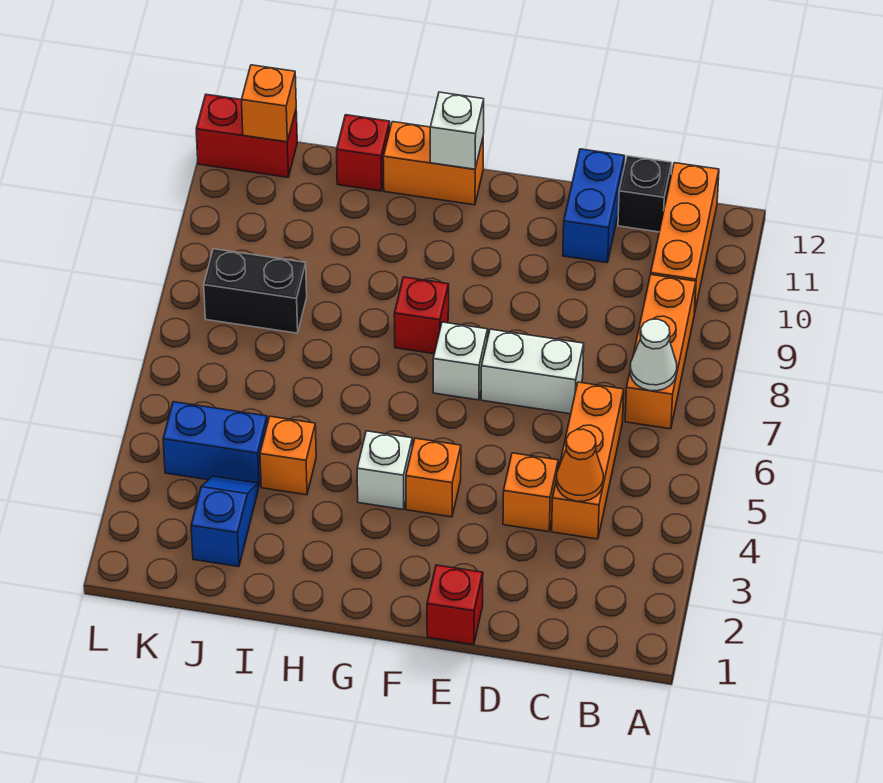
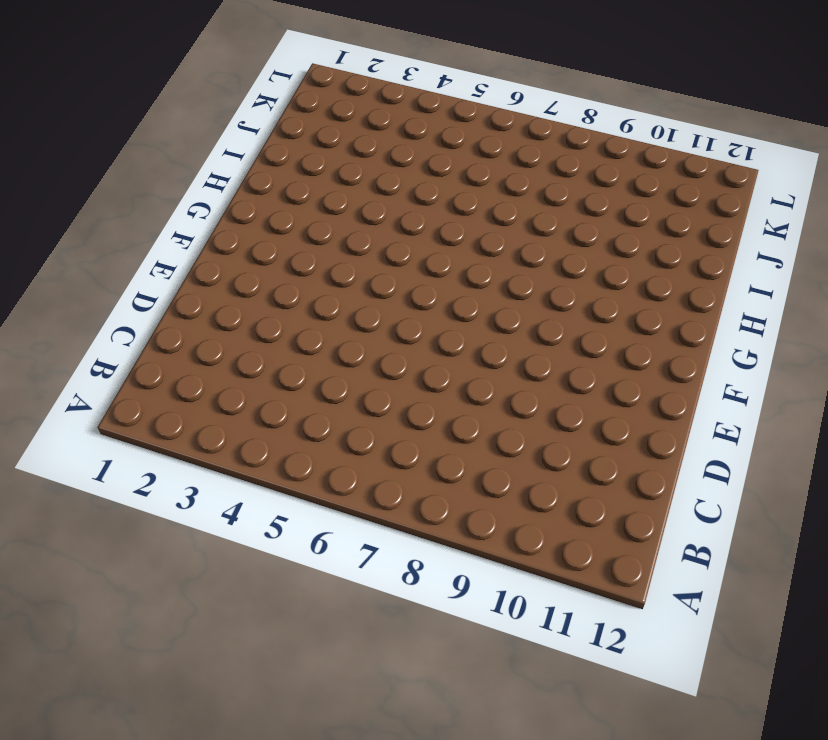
none -> orange 1x3 brick [625,275,696,429]
none -> orange 1x3 brick [651,163,719,314]
none -> orange 1x3 brick [552,382,624,539]

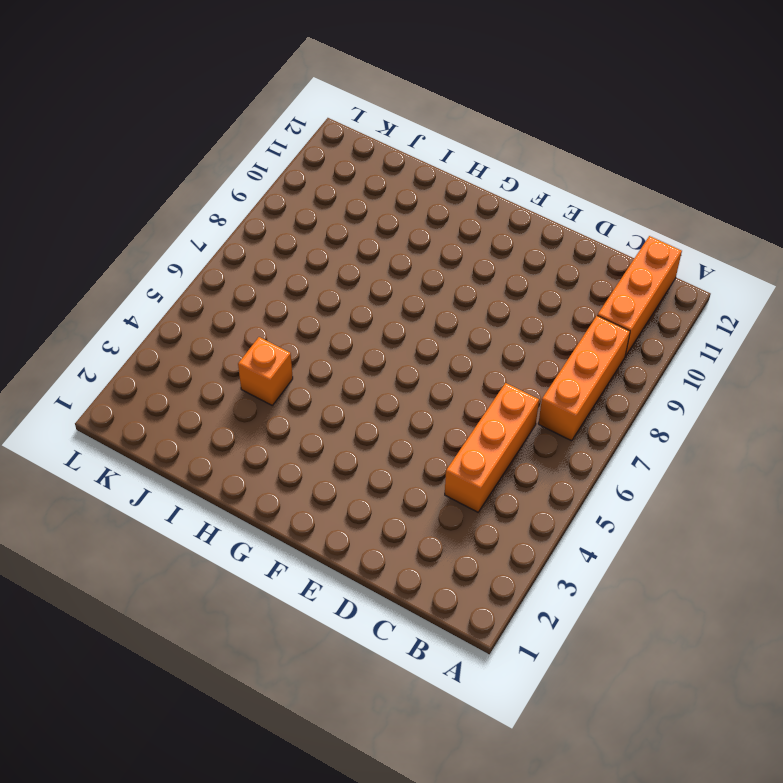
none -> black 1x1 brick [618,156,672,232]
none -> orange 1x1 brick [503,453,558,532]
none -> white 1x2 brick [481,329,584,414]

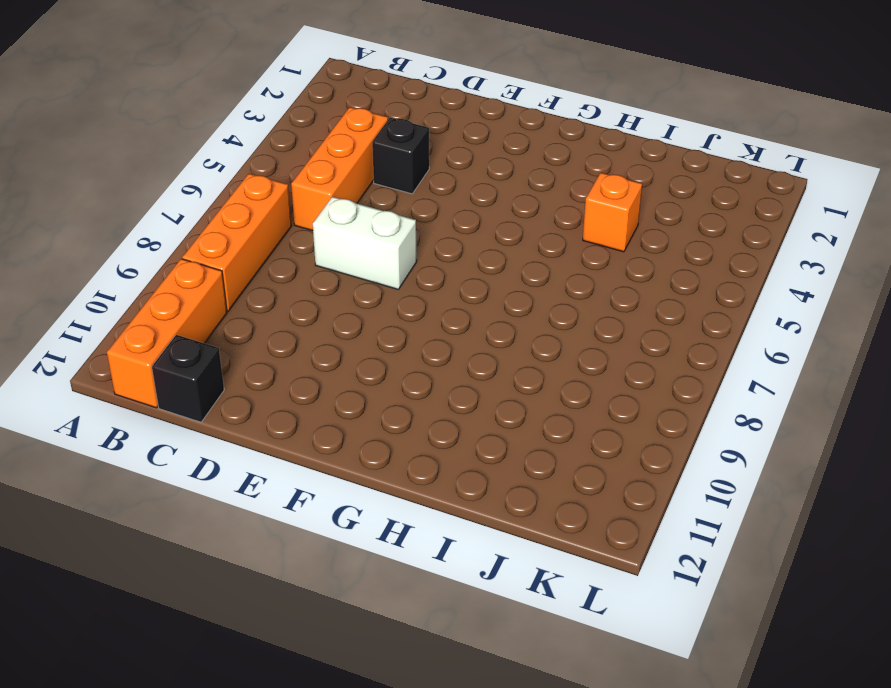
black 1x1 brick [372,118,429,194] -> orange 1x1 brick [503,453,558,532]
none -> blue 1x2 brick [563,149,625,263]
none -> red 1x1 brick [427,565,483,645]
none -> orange 1x1 brick [406,438,461,517]

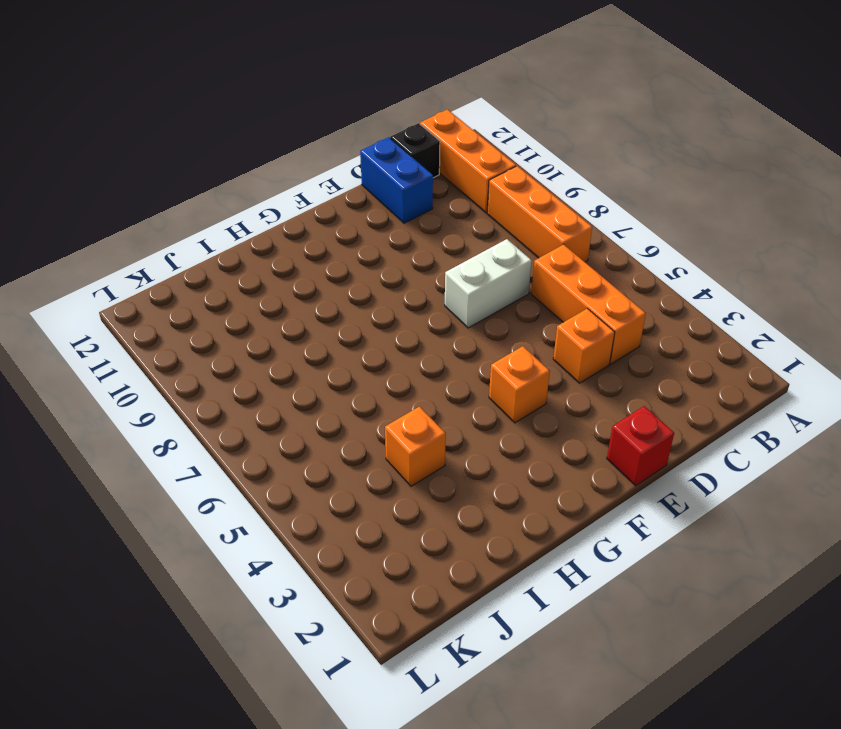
none -> white 1x1 brick [433,322,488,400]
none -> white 1x1 brick [357,431,412,509]
none -> red 1x1 brick [394,277,449,354]

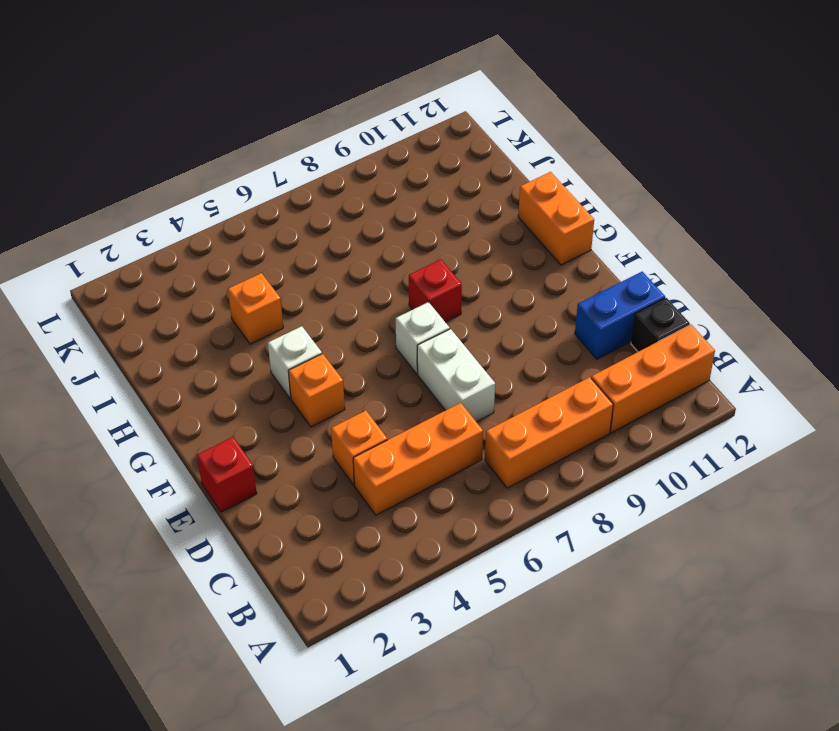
none -> red 1x1 brick [337,115,390,191]
none -> blue 1x2 slope [191,476,259,567]
none -> blue 1x2 brick [163,402,267,487]

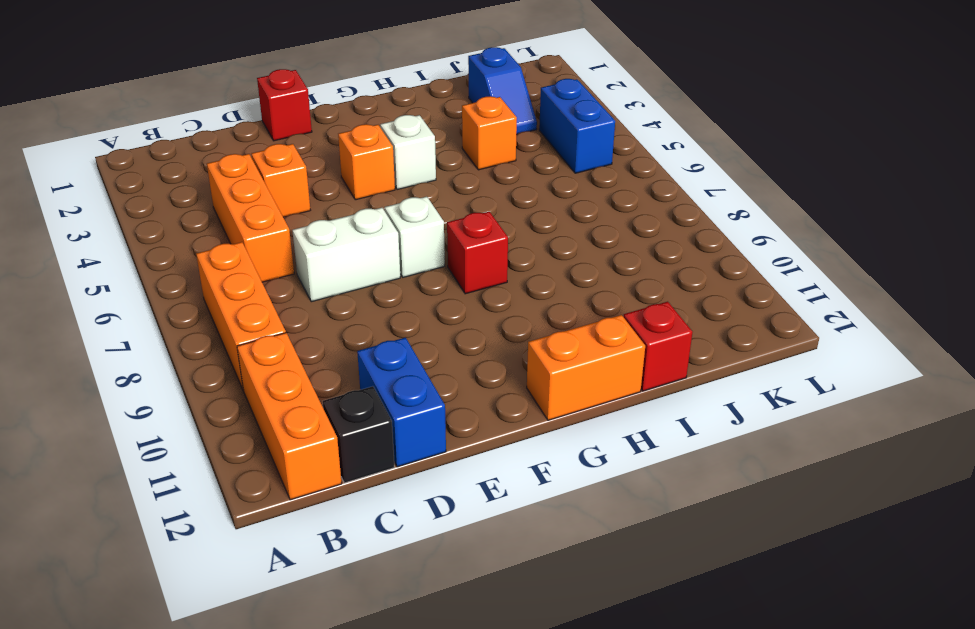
blue 1x2 brick [539,79,615,173] -> blue 1x2 brick turned to [163,402,267,487]
none -> black 1x2 brick [204,249,307,333]
none -> red 1x2 brick [196,94,297,177]
none -> white 1x1 cone [630,319,677,391]

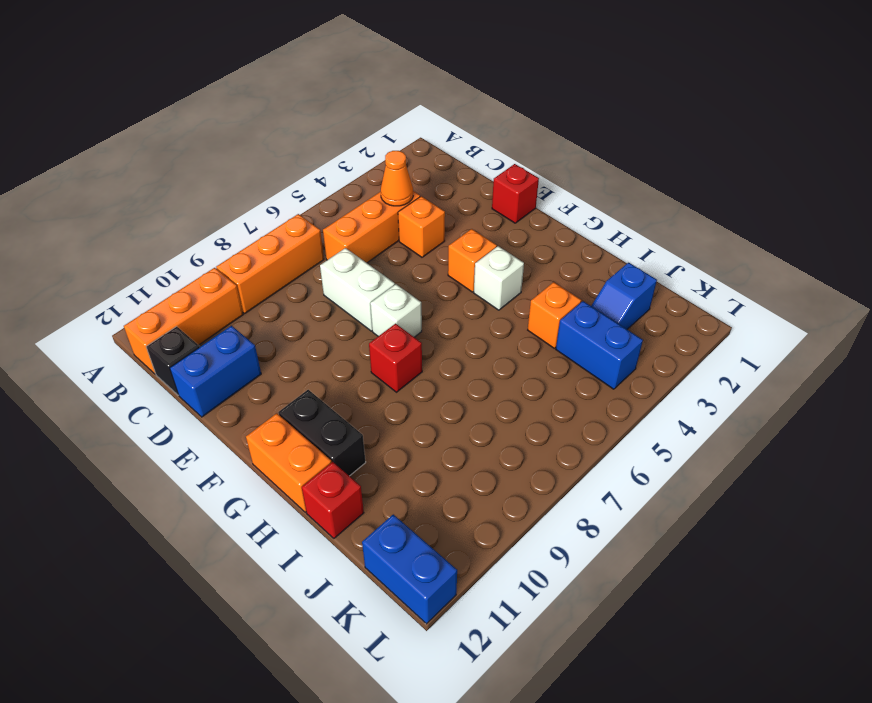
black 1x2 brick [278,390,366,476] -> black 1x2 brick moved to [204,249,307,333]
blue 1x2 brick [362,514,457,624] -> red 1x2 brick [196,94,297,177]
none -> white 1x1 cone [630,319,677,391]
none -> white 1x1 brick [430,92,484,169]
none -> orange 1x1 brick [242,65,296,142]

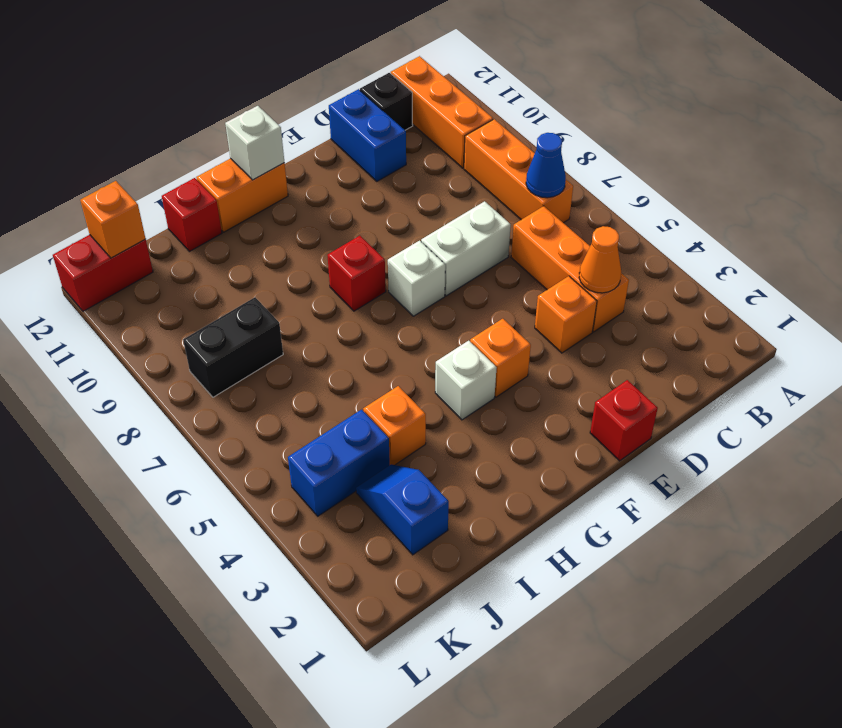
blue 1x1 cone [526,133,566,198] -> white 1x1 cone [630,319,677,391]

